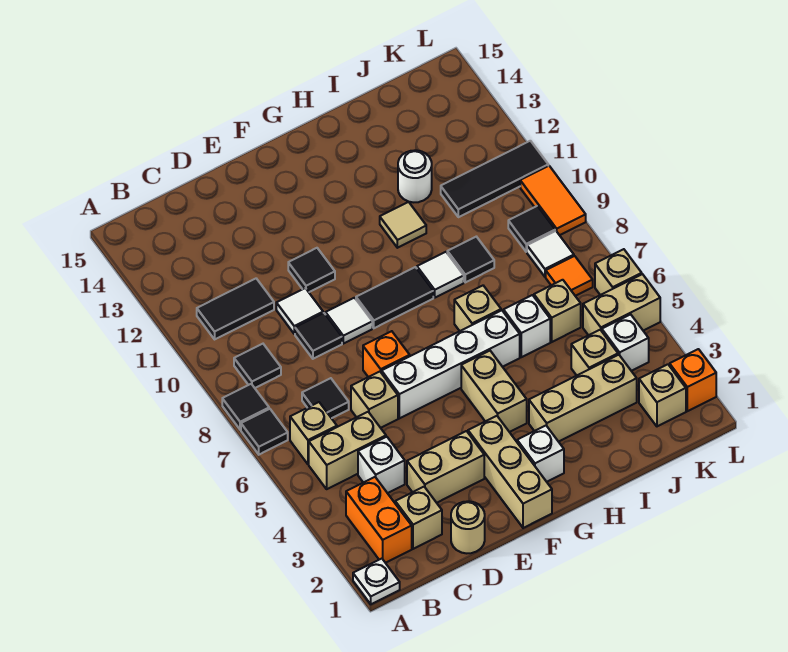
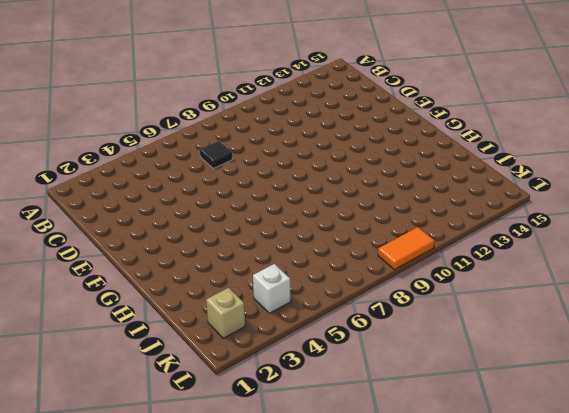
none -> white 1x1 plate [353,559,400,604]
none -> black 1x1 tile [241,409,288,455]
none -> black 1x1 tile [222,384,269,430]
none -> orange 1x2 brick [346,477,412,563]

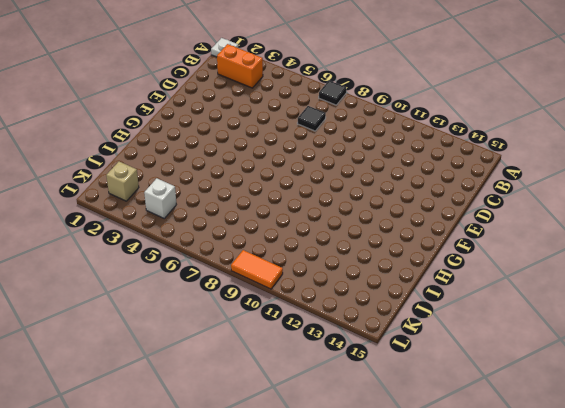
none -> black 1x1 tile [222,384,269,430]
none -> tan 1x2 brick [309,412,386,489]
none -> tan 1x1 brick [290,402,337,464]
none -> black 1x1 tile [234,344,281,388]

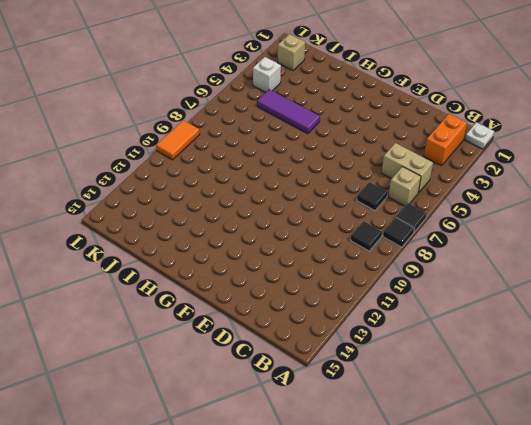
purple 1x3 tile [257,90,320,134] -> none
none -> black 1x2 tile [197,279,274,339]
none -> tan 1x1 brick [395,487,442,549]
none -> white 1x1 brick [358,437,405,493]
none -> tan 1x1 round brick [451,501,485,553]

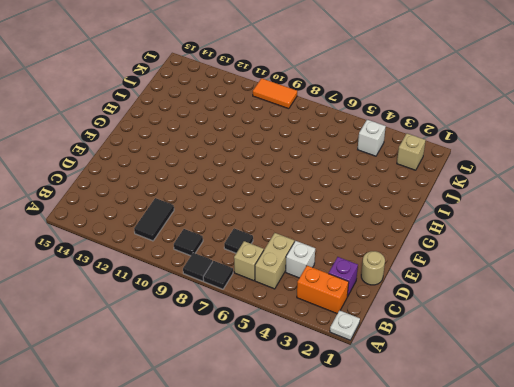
purple 1x1 brick [329,257,358,297] -> tan 1x1 brick [395,487,442,549]
none -> tan 1x2 brick [407,431,484,503]
none -> tan 1x1 brick [351,372,398,428]
none -> black 1x1 tile [295,313,342,359]
none -> white 1x1 tile [276,288,323,334]

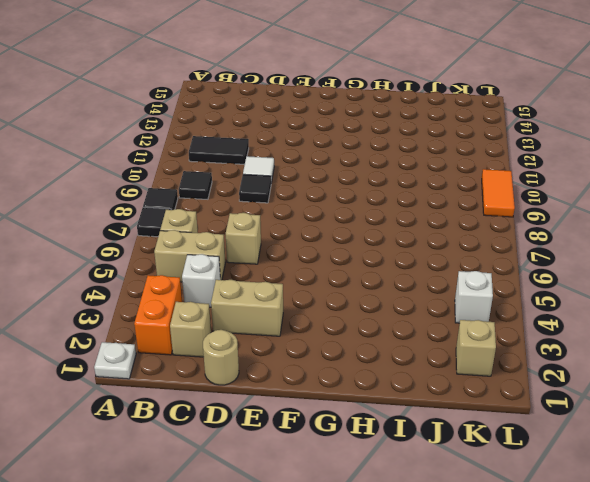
none -> black 1x1 tile [302,378,349,418]
none -> white 1x4 brick [382,310,520,418]
none -> orange 1x1 brick [363,331,410,377]
none -> white 1x1 tile [326,298,372,344]

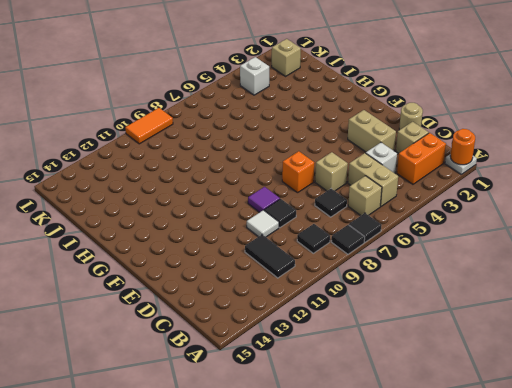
orange 1x1 round brick [450,129,475,165] -> none
purple 1x1 tile [248,187,280,212] -> white 1x1 tile [326,298,372,344]
none -> white 1x4 brick [382,310,520,418]
none -> black 1x1 tile [288,248,335,292]
none -> tan 1x3 brick [468,416,552,528]
none -> black 1x2 tile [356,267,433,328]

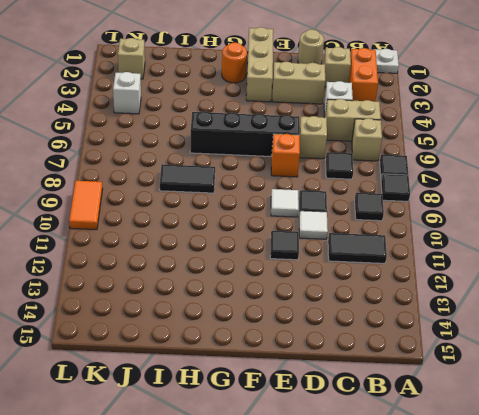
black 1x4 brick [190,111,300,157] -> white 1x4 brick [382,310,520,418]
orange 1x1 round brick [222,43,247,83] -> white 1x1 brick [517,426,564,482]
black 1x2 tile [160,164,215,193] -> black 1x2 tile moved to [356,267,433,328]
none -> tan 1x2 brick [461,351,527,432]
none -> tan 1x3 brick [529,355,637,442]
none -> tan 1x1 brick [454,286,501,331]
none -> white 1x1 tile [417,252,464,298]

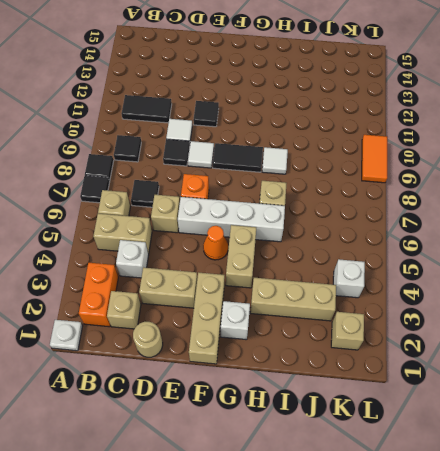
orange 1x1 cone [203,226,228,260] -> none
none -> tan 1x1 tile [380,202,426,248]
none -> white 1x1 brick [503,295,550,357]
none -> black 1x1 tile [447,237,494,282]
none -> white 1x1 round brick [398,150,432,202]

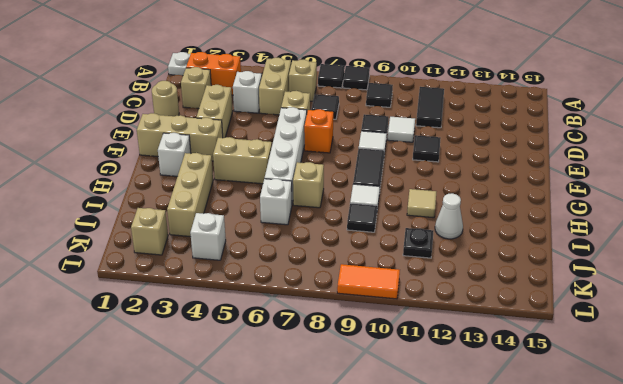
white 1x1 cone [435,193,463,239] -> white 1x1 round brick [398,150,432,202]
black 1x1 plate [403,228,433,258] -> black 1x3 tile [441,141,548,217]
none -> tan 1x1 brick [571,330,618,375]
none -> tan 1x1 brick [534,280,581,342]
none -> tan 1x2 brick [583,274,660,335]
none -> orange 1x1 tile [546,256,593,296]

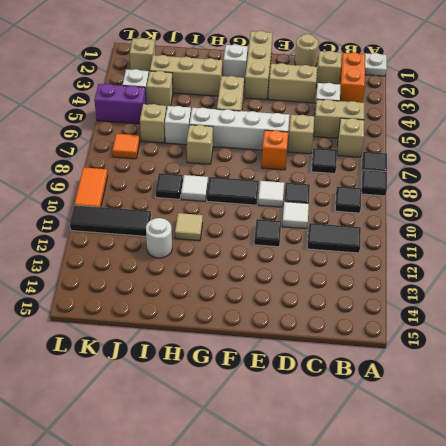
purple 1x2 brick [95,84,146,124] -> tan 1x2 brick [583,274,660,335]
none -> white 1x1 tile [527,231,574,277]
none -> black 1x1 tile [508,206,555,252]
none -> orange 1x1 brick [670,349,716,411]
none -> tan 1x1 brick [595,249,642,295]

